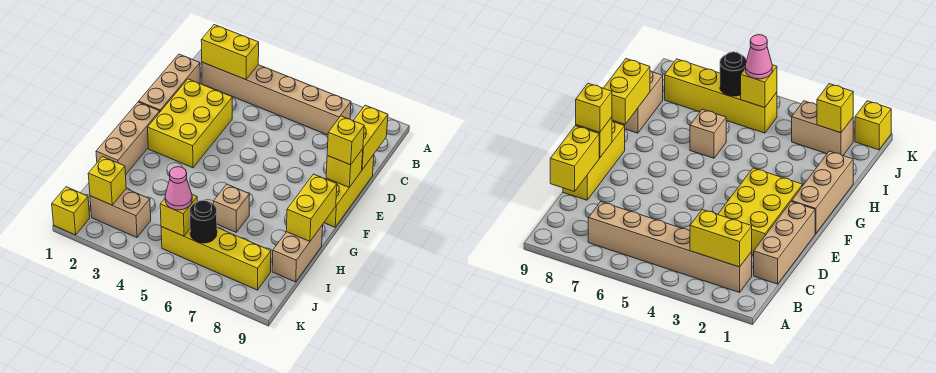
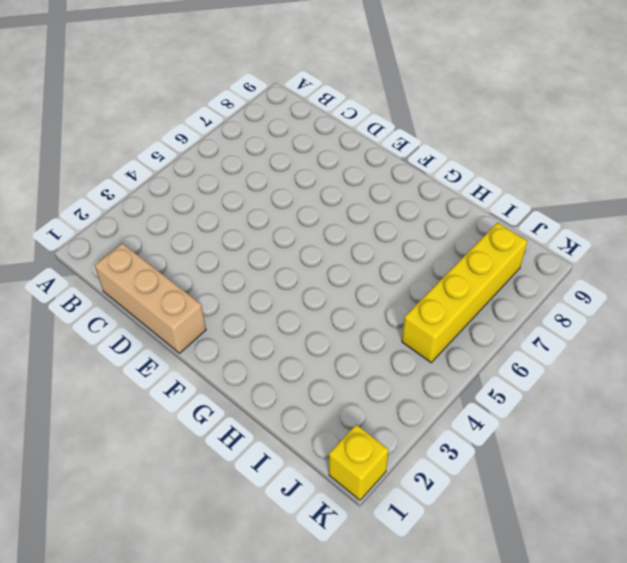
none -> tan 1x6 brick [202,62,351,135]
none -> yellow 2x3 brick [148,79,232,168]
none -> yellow 1x3 brick [324,155,374,227]

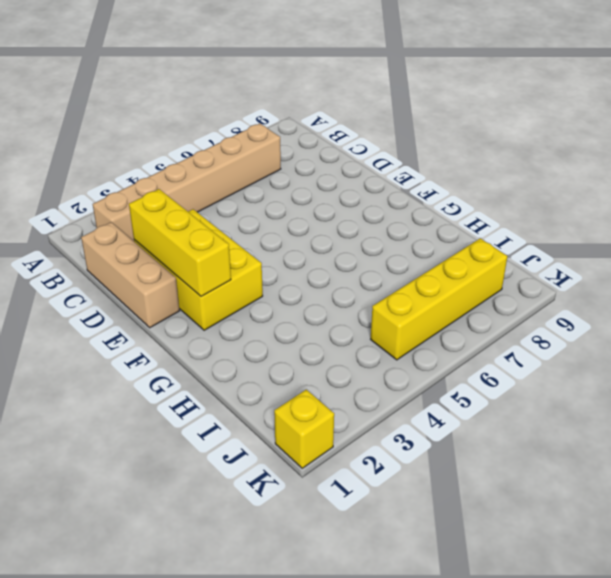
yellow 1x3 brick [129,189,231,297] -> yellow 1x3 brick moved to [324,155,374,227]
none -> tan 1x3 brick [96,102,160,174]
none -> tan 1x1 brick [214,184,250,232]
none -> tan 1x2 brick [272,225,323,282]

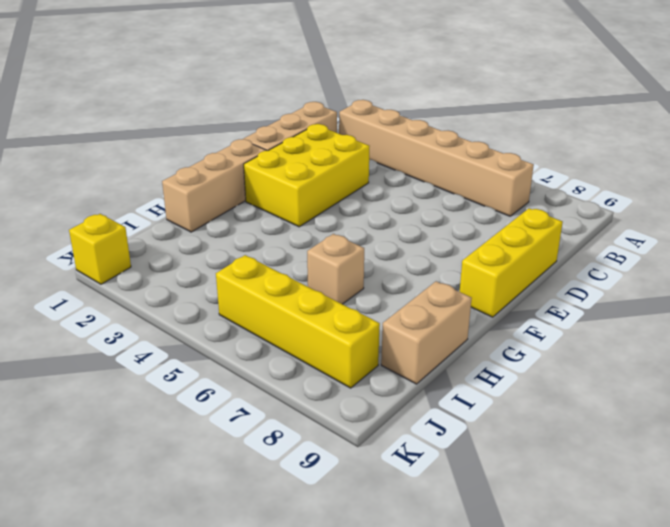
none -> tan 1x2 brick [90,189,151,237]
none -> yellow 1x2 brick [201,25,259,80]
none -> yellow 1x2 brick [353,105,388,170]

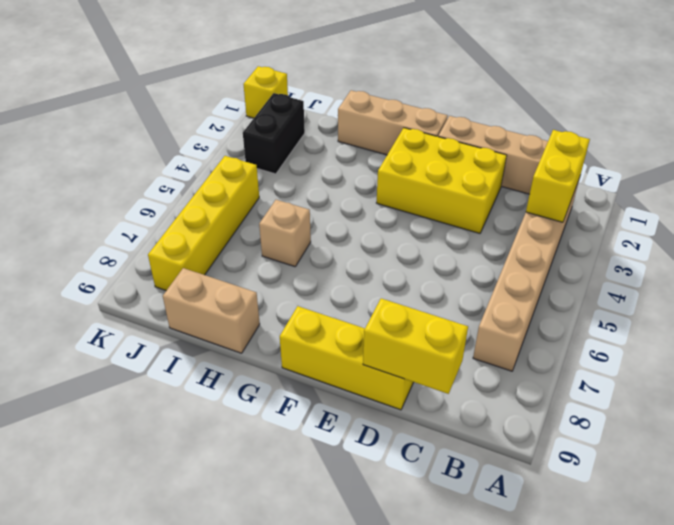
black 1x2 brick [243,93,305,174] -> tan 1x2 brick [90,189,151,237]
none -> yellow 1x1 brick [326,149,363,187]
none -> yellow 1x2 brick [286,174,337,241]
none -> yellow 1x1 brick [88,157,126,205]

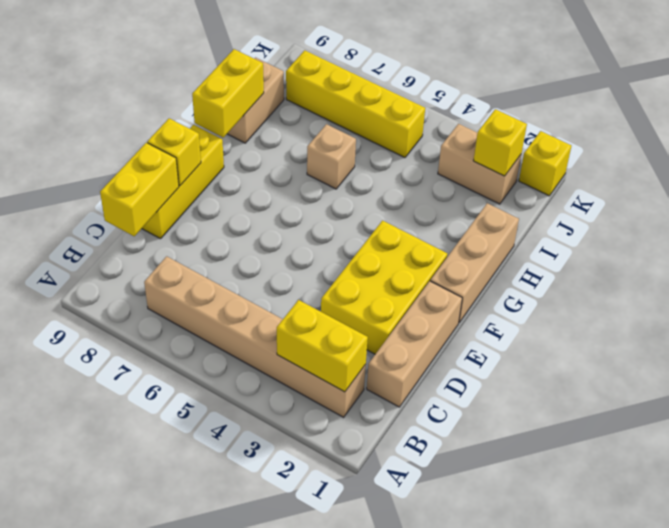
none -> yellow 1x1 brick [160,195,197,236]
none -> black 1x1 round brick [190,200,217,243]
none -> yellow 1x1 brick [327,116,364,165]

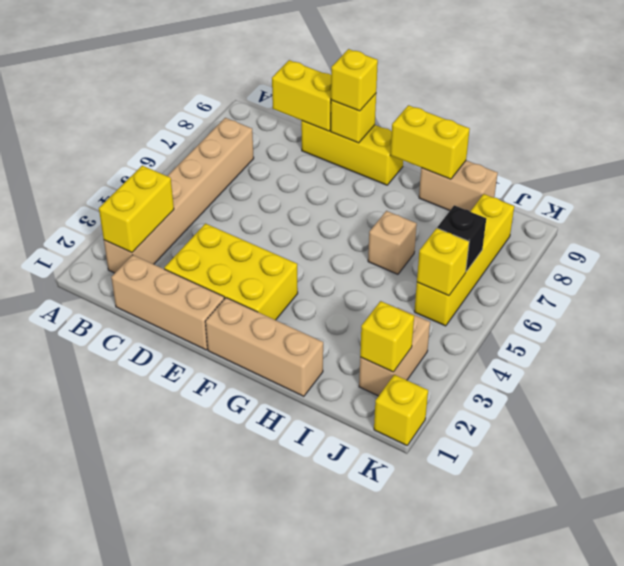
black 1x1 brick [437,205,486,272] -> black 1x1 round brick [190,200,217,243]
none -> pink 1x1 cone [165,167,192,210]

